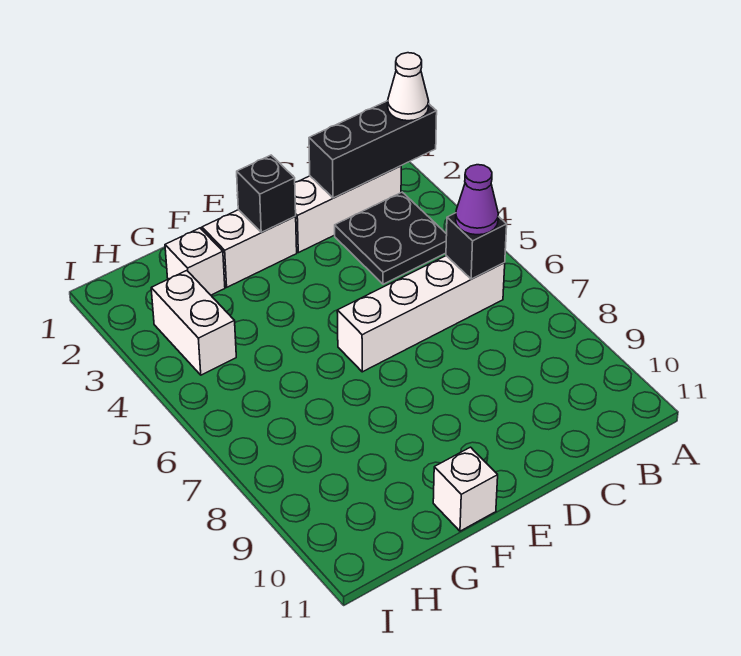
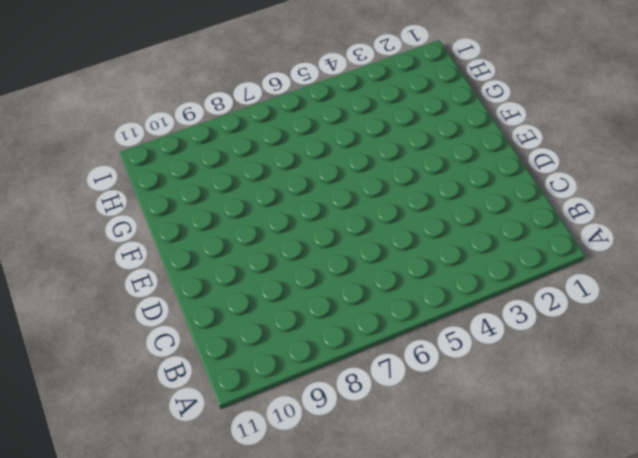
none -> white 1x3 brick [295,166,401,253]
none -> black 2x2 plate [335,192,447,284]
none -> white 1x4 brick [337,256,505,372]

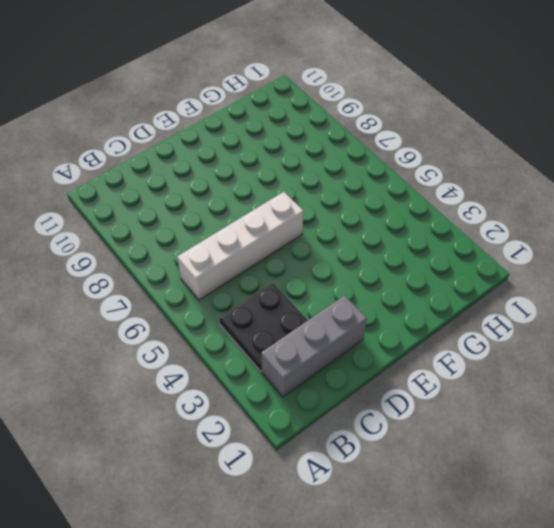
grey 1x3 brick [261,296,367,397] -> white 1x3 brick [295,166,401,253]
none -> white 1x2 brick [202,210,297,287]
none -> white 1x1 brick [433,447,498,531]
none -> white 1x1 brick [165,228,225,295]

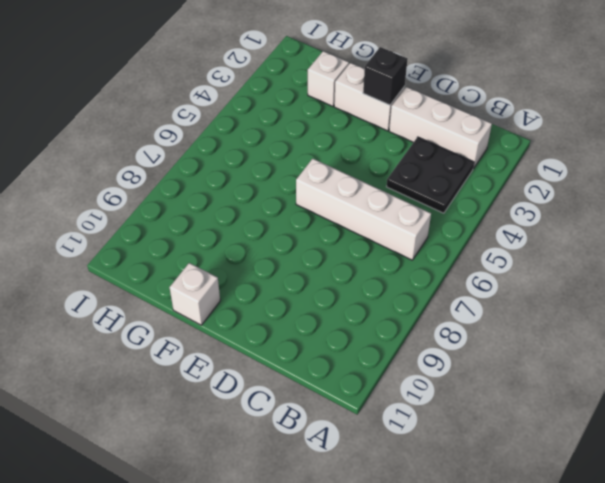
none -> white 1x2 brick [151,271,236,375]
none -> black 1x3 brick [309,101,437,198]
none -> black 1x1 brick [446,213,507,279]

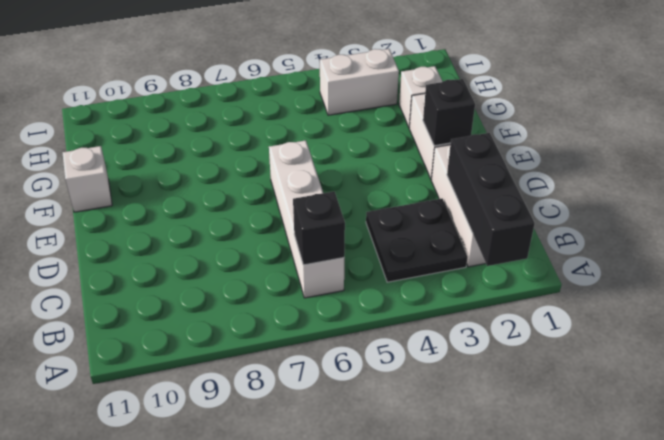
none -> white 1x1 cone [388,53,429,121]
none -> purple 1x1 cone [456,165,498,235]

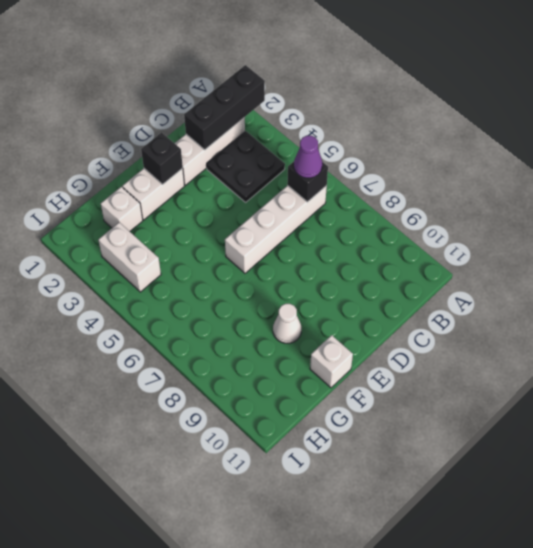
white 1x1 cone [273,304,301,343] -> white 1x1 cone moved to [388,53,429,121]

